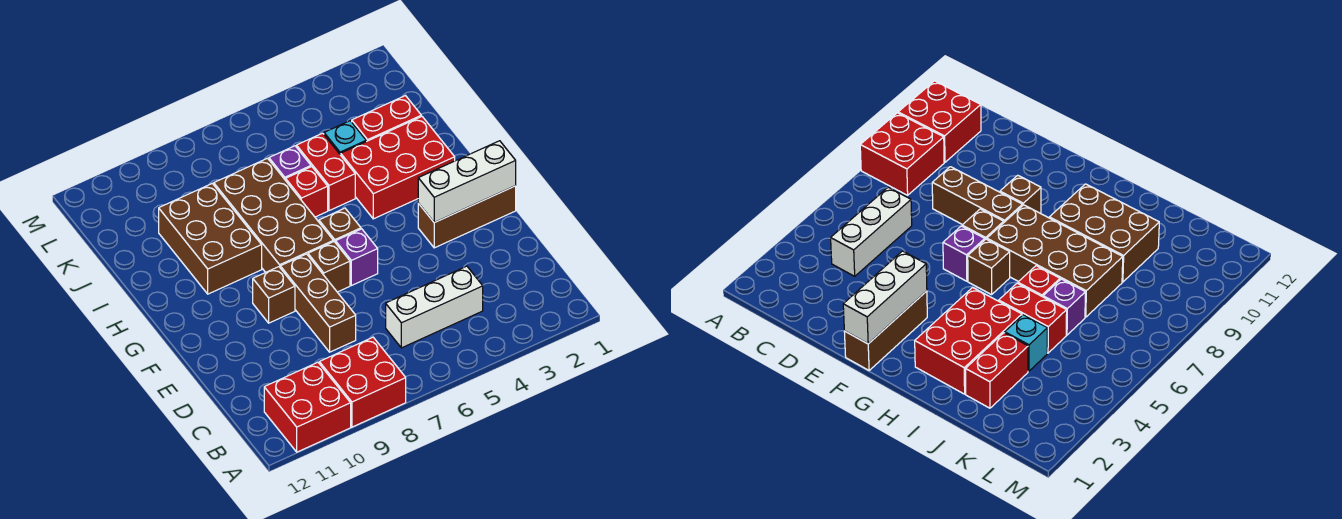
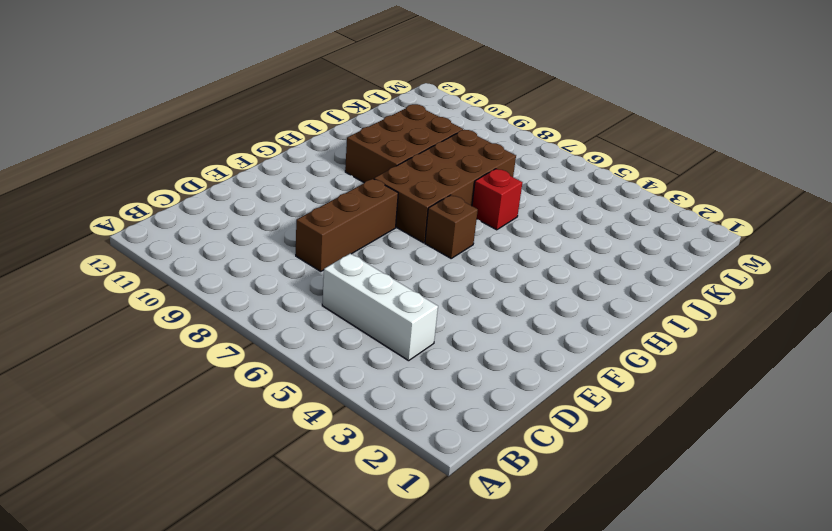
none -> red 2x2 brick [319,337,406,427]
none -> red 2x2 brick [264,362,351,452]
none -> brown 1x3 brick [418,186,516,248]

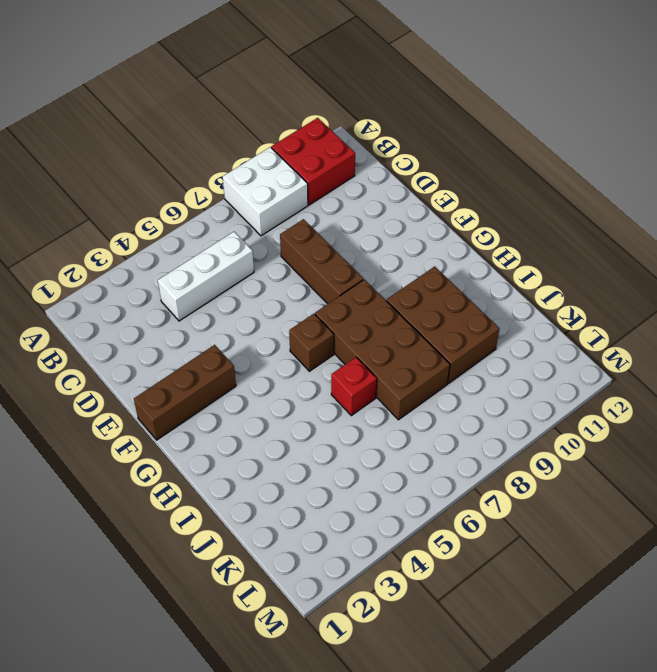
white 2x2 brick [223,147,308,236] -> red 2x2 brick [319,337,406,427]
none -> purple 1x1 brick [336,229,378,286]
none -> brown 1x1 brick [308,242,350,292]
none -> brown 1x1 brick [253,267,295,323]

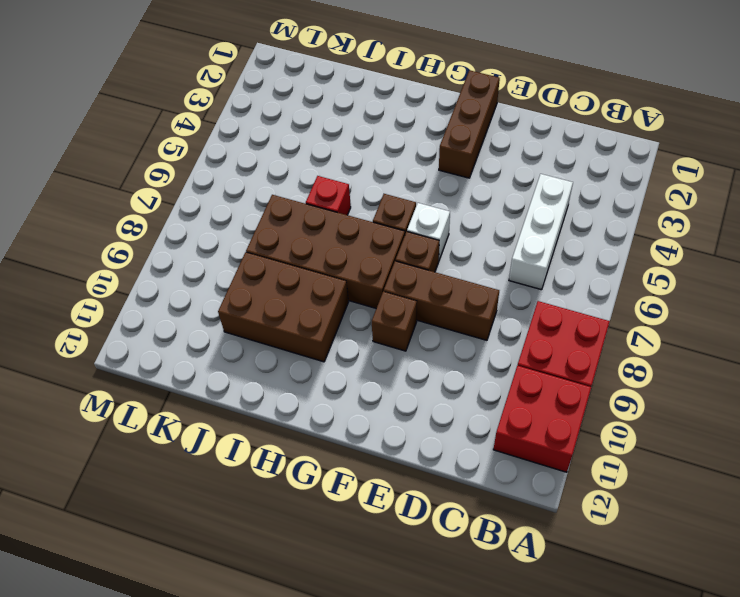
white 1x1 brick [407,203,450,260] -> purple 1x1 brick [336,229,378,286]
none -> red 2x3 brick [341,116,455,219]
none -> red 1x2 brick [297,133,355,211]
none -> red 1x2 brick [352,96,421,141]

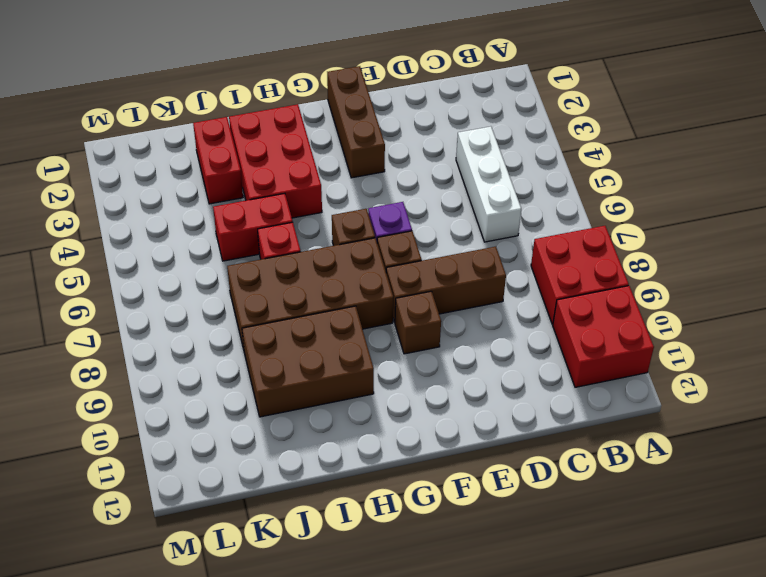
none -> cyan 1x1 brick [324,121,366,155]
none -> purple 1x1 brick [269,146,311,180]
none -> white 1x3 brick [418,141,516,222]

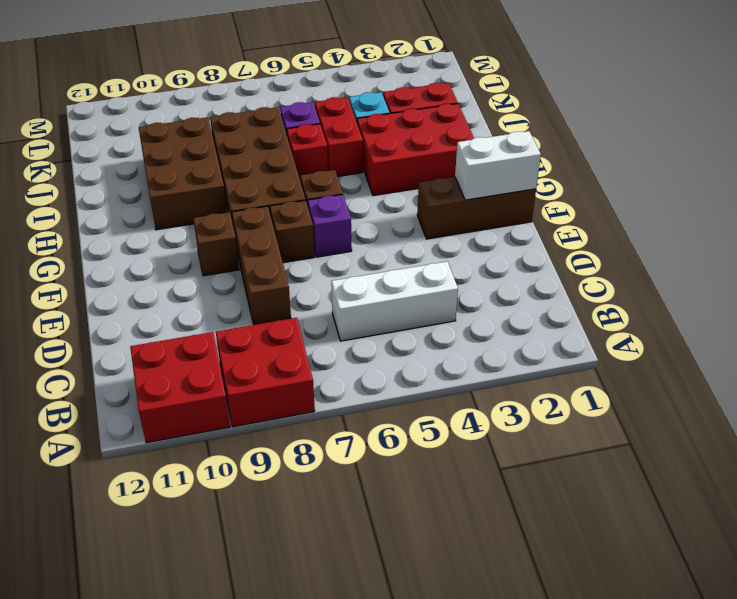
white 1x2 brick [455,131,541,200] -> white 1x3 brick [418,141,516,222]

